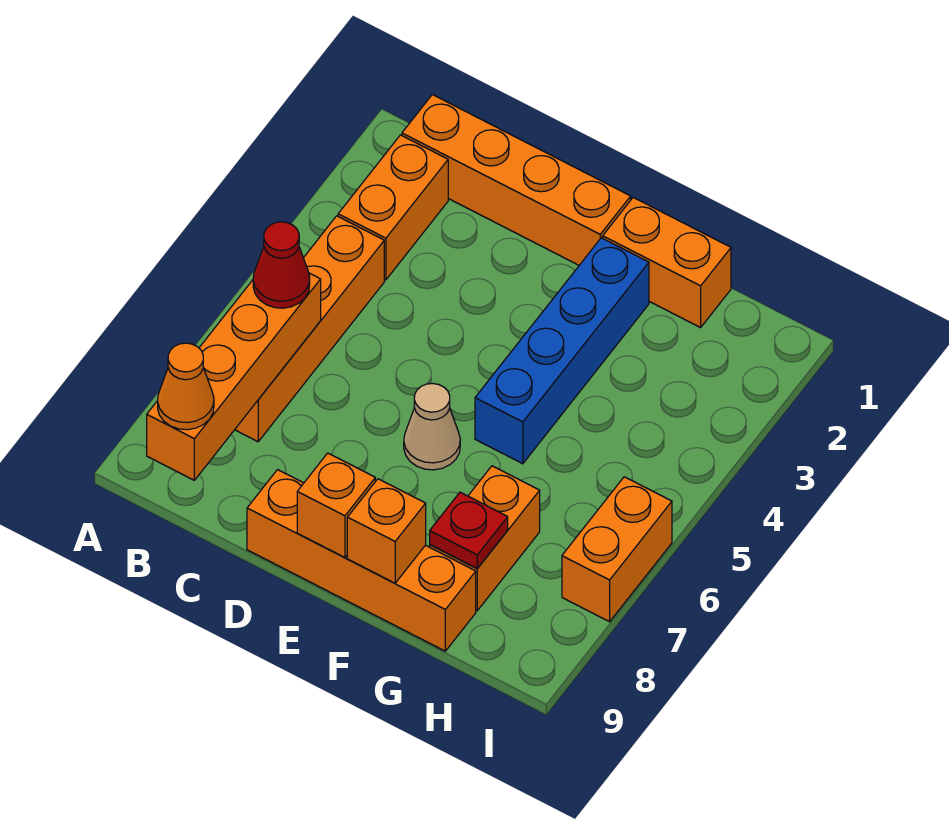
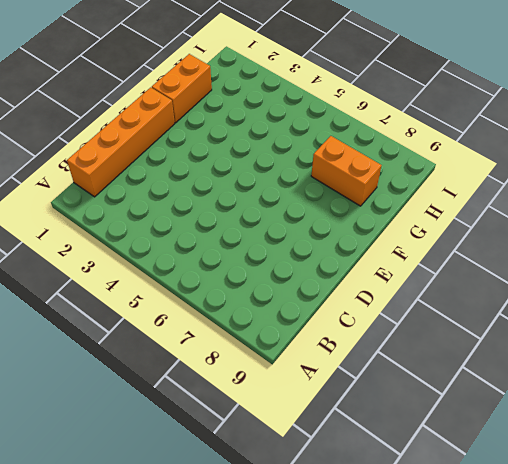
none -> orange 1x2 brick [338,135,448,280]
none -> orange 1x4 brick [235,216,384,442]
none -> orange 1x4 brick [247,470,476,651]

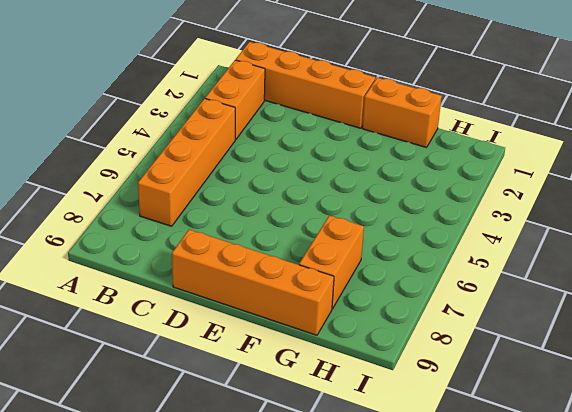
none -> tan 1x1 cone [404,384,460,470]
none -> blue 1x4 brick [475,238,649,464]
none -> orange 1x2 brick [562,477,672,622]

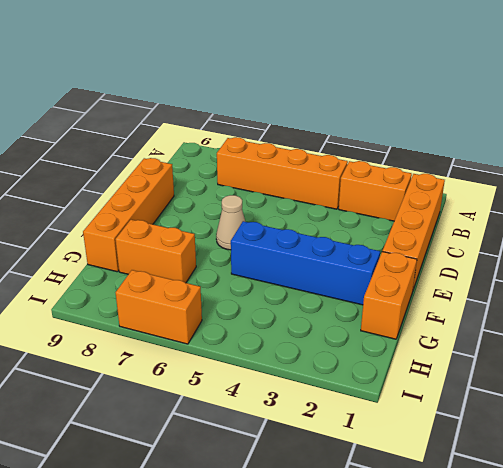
none -> orange 1x4 brick [147,273,321,480]
none -> orange 1x1 brick [297,453,375,557]
none -> orange 1x1 brick [347,479,426,583]

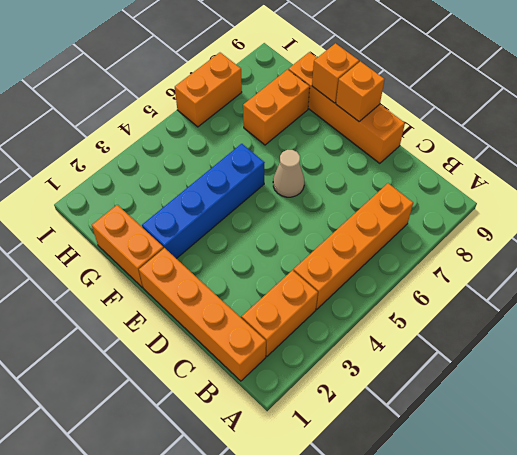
none -> orange 1x4 brick [147,273,321,480]
none -> red 1x1 plate [430,492,508,568]
none -> red 1x1 cone [253,222,310,308]

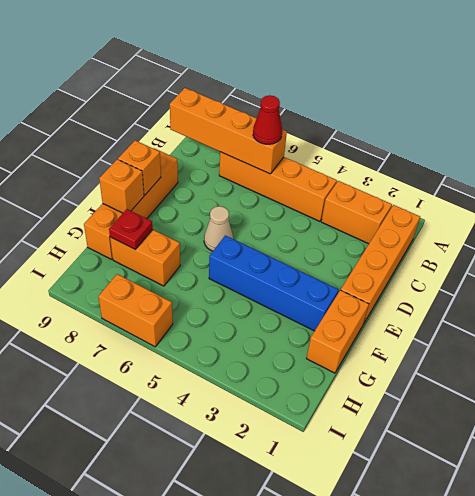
none -> orange 1x1 cone [158,343,214,430]

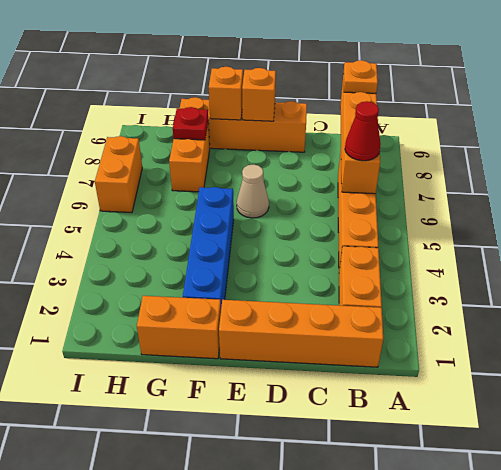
orange 1x1 plate [343,60,378,93] -> orange 1x1 cone [158,343,214,430]

